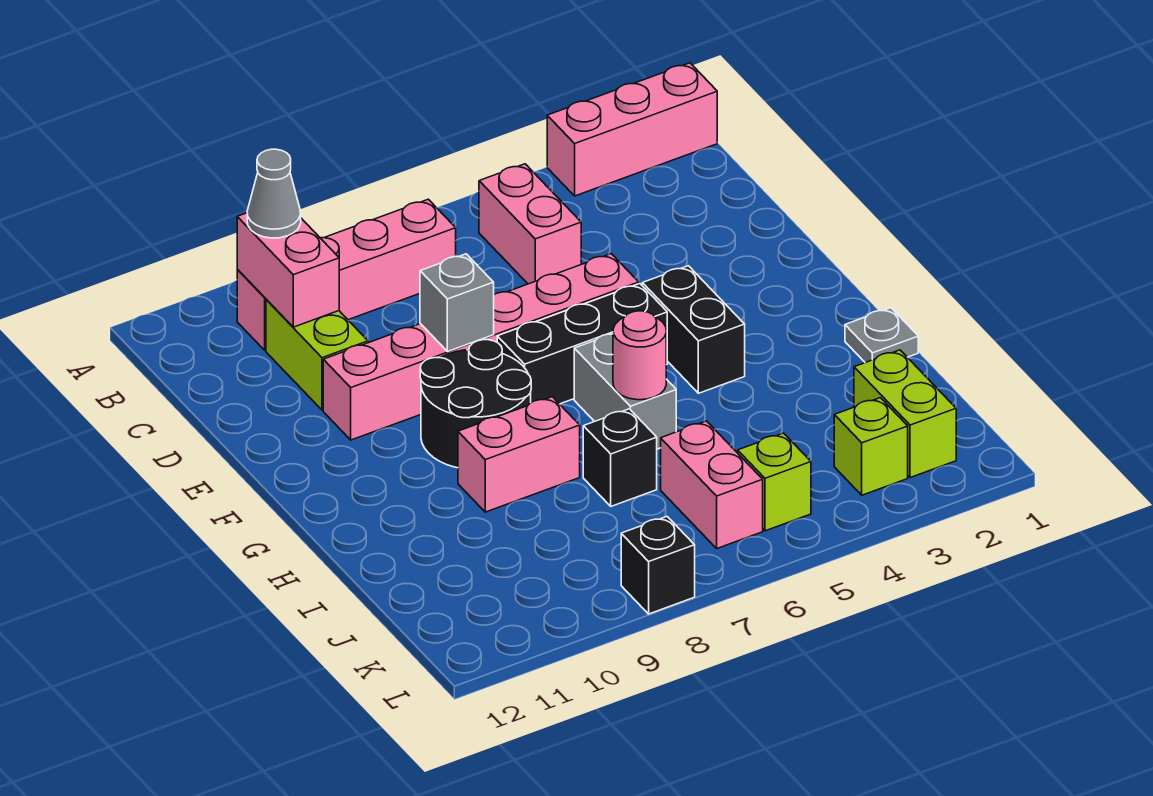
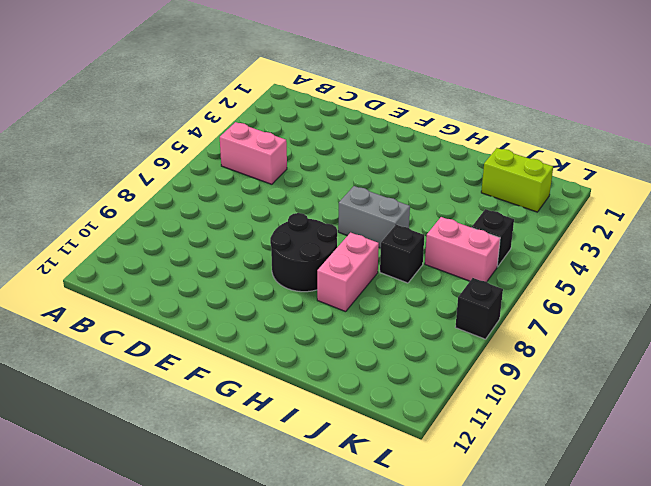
black 1x1 brick [472,209,514,267] -> lime 1x1 brick [738,433,811,531]
none -> pink 1x3 brick [547,63,717,196]
none -> pink 1x4 brick [237,199,456,350]
none -> lime 1x2 brick [266,299,368,410]

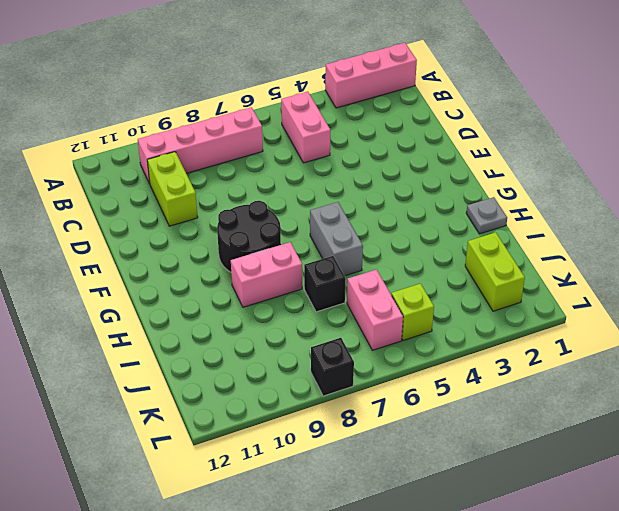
none -> pink 1x6 brick [323,254,639,440]
none -> black 1x2 brick [642,266,745,393]
none -> black 1x3 brick [497,284,667,404]

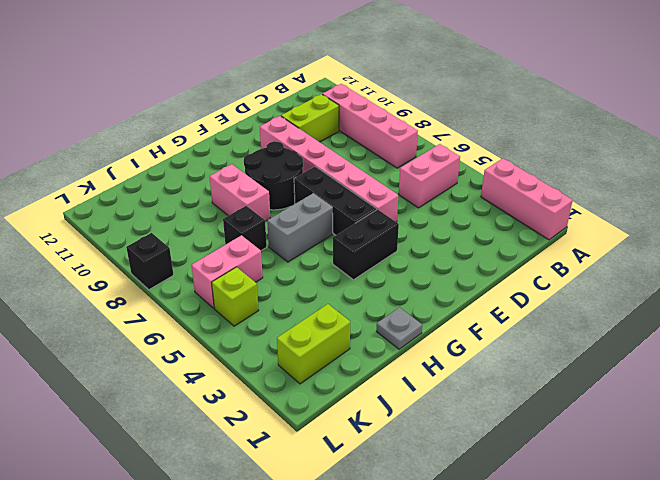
none -> lime 1x1 brick [834,398,908,495]
none -> pink 1x2 brick [237,213,339,327]
none -> grey 1x1 brick [420,254,494,352]

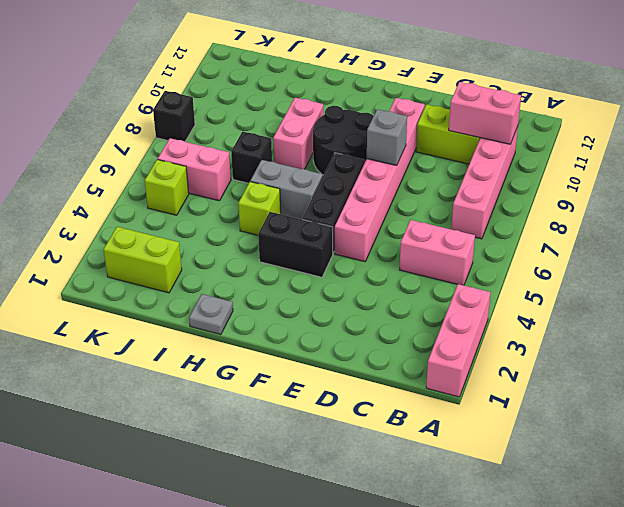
lime 1x1 brick [238,182,281,235] -> lime 1x1 brick moved to [834,398,908,495]
none -> pink 1x1 round brick [613,311,666,400]
none -> grey 1x1 cone [247,149,301,238]

